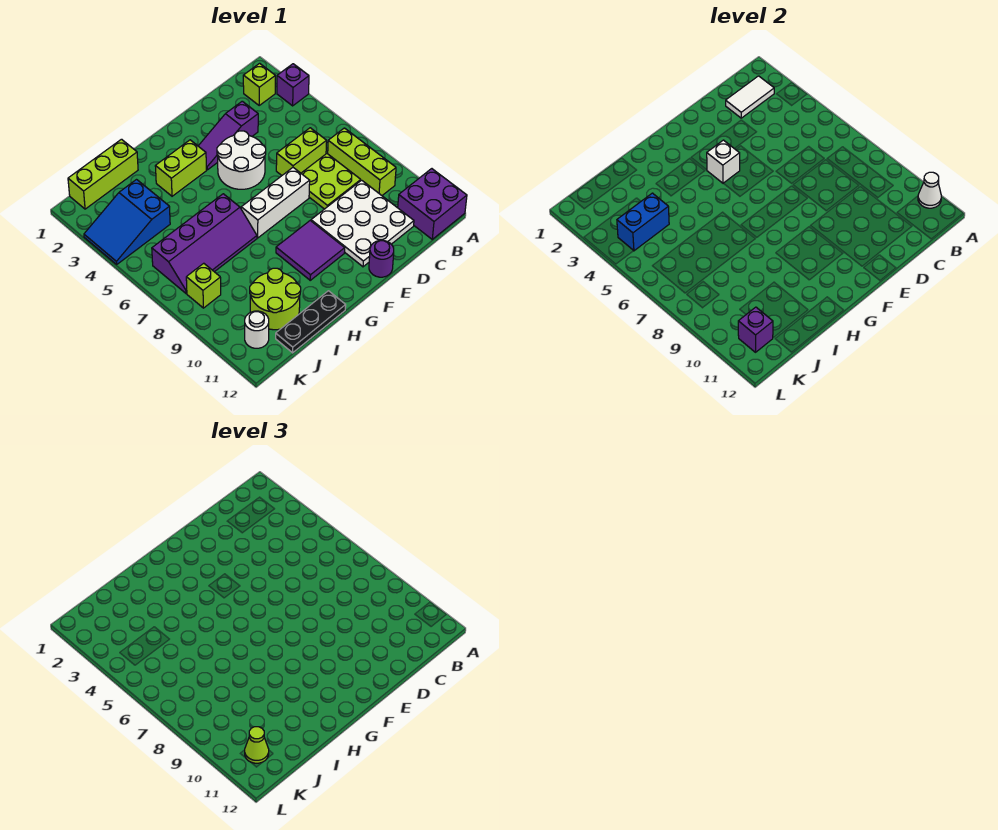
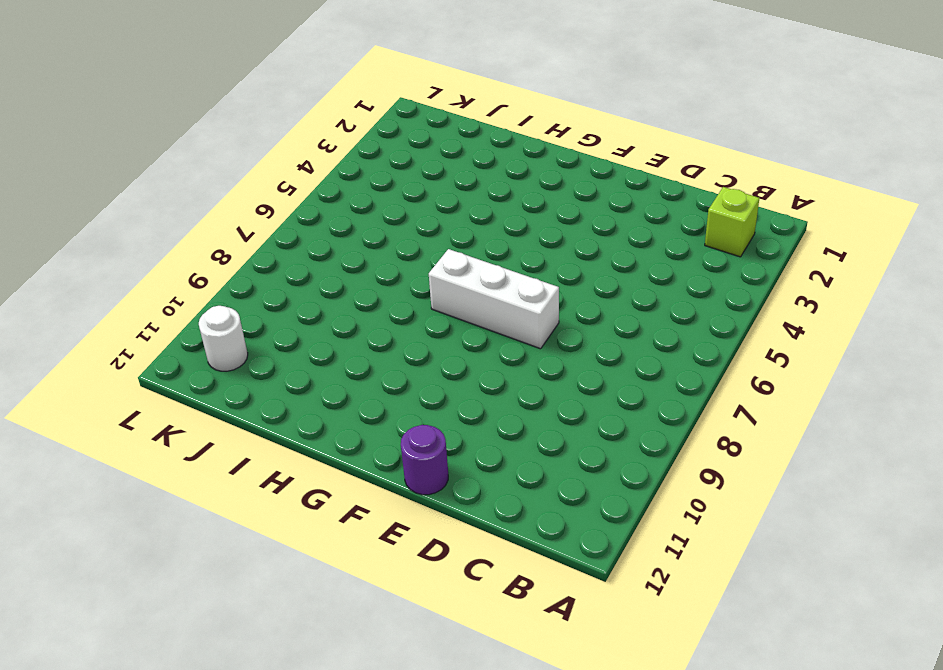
none -> purple 1x1 brick [277,64,309,106]
none -> purple 2x2 brick [398,169,467,239]
none -> lime 1x3 brick [328,128,396,195]

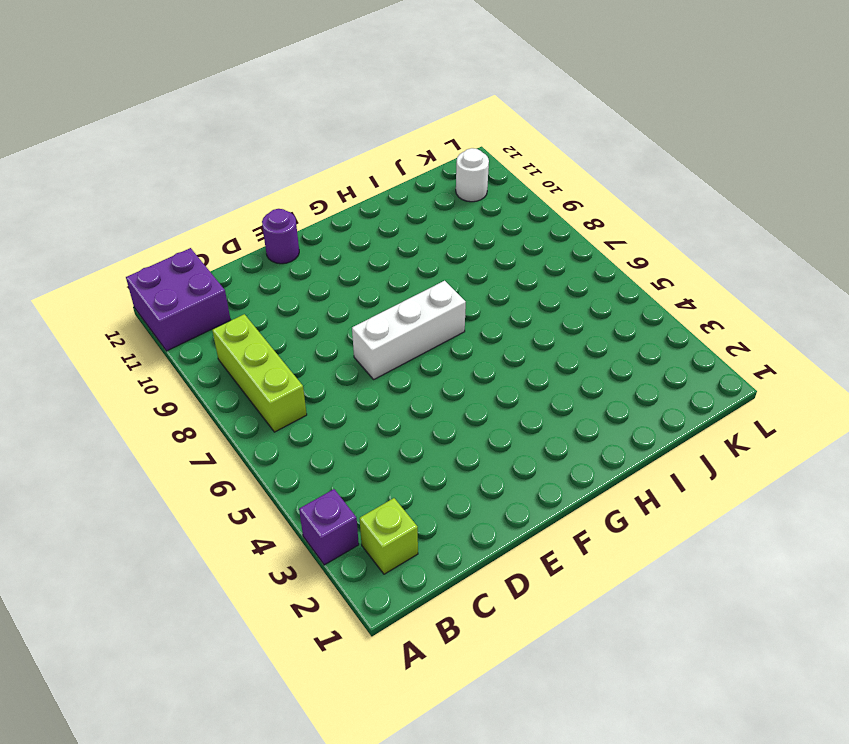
none -> lime 1x2 brick [276,128,327,175]
none -> lime 2x2 plate [301,154,361,209]
none -> white 3x3 plate [311,180,414,267]

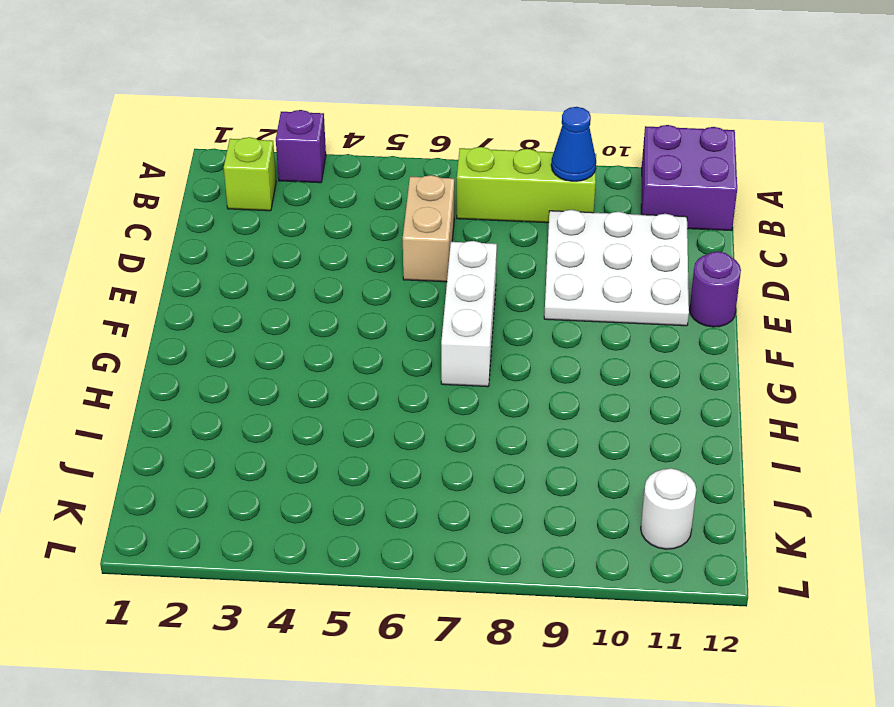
blue 1x1 cone [551,107,596,181] -> none
tan 1x2 brick [403,175,454,282] -> lime 1x2 brick [276,128,327,175]
none -> lime 2x2 plate [301,154,361,209]
none -> purple 1x3 slope [199,101,258,170]
none -> white 2x2 round brick [217,131,266,189]

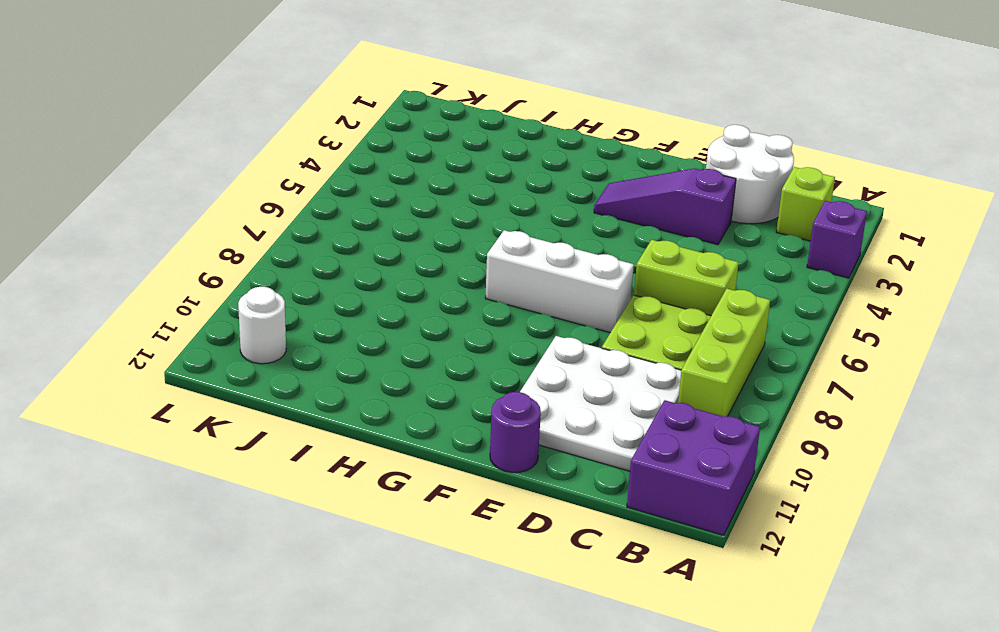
white 2x2 round brick [706,125,794,224] -> white 2x2 round brick moved to [217,131,266,189]
none -> purple 2x2 tile [276,221,345,280]
none -> lime 1x2 brick [155,140,206,196]
none -> purple 2x4 slope [152,194,257,294]

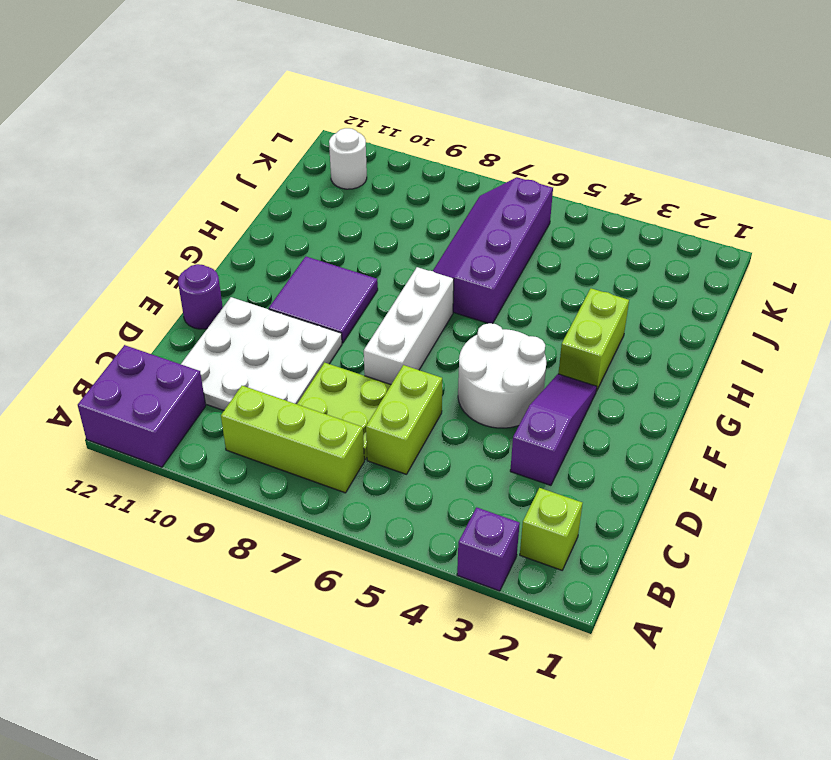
none -> black 1x3 plate [276,291,346,353]
none -> lime 1x3 brick [68,139,138,209]
none -> lime 2x2 round brick [250,268,301,330]

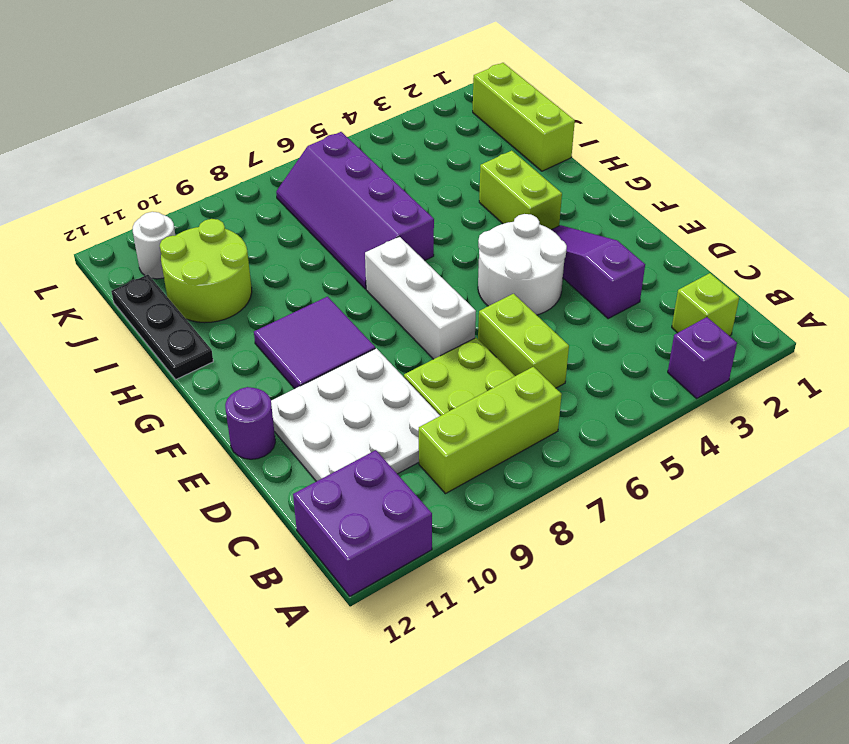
none -> blue 2x3 slope [84,180,170,264]
none -> lime 1x1 brick [186,263,221,308]
none -> white 1x1 cone [918,172,941,208]

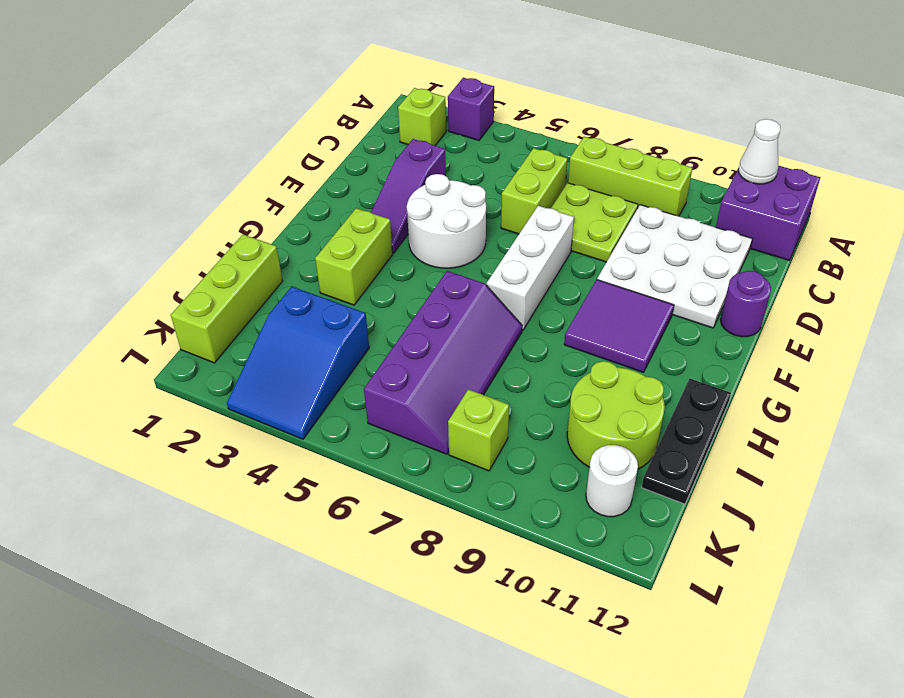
none -> white 1x2 tile [726,76,774,118]
none -> white 1x1 brick [707,140,740,183]
none -> blue 1x2 brick [617,193,669,251]

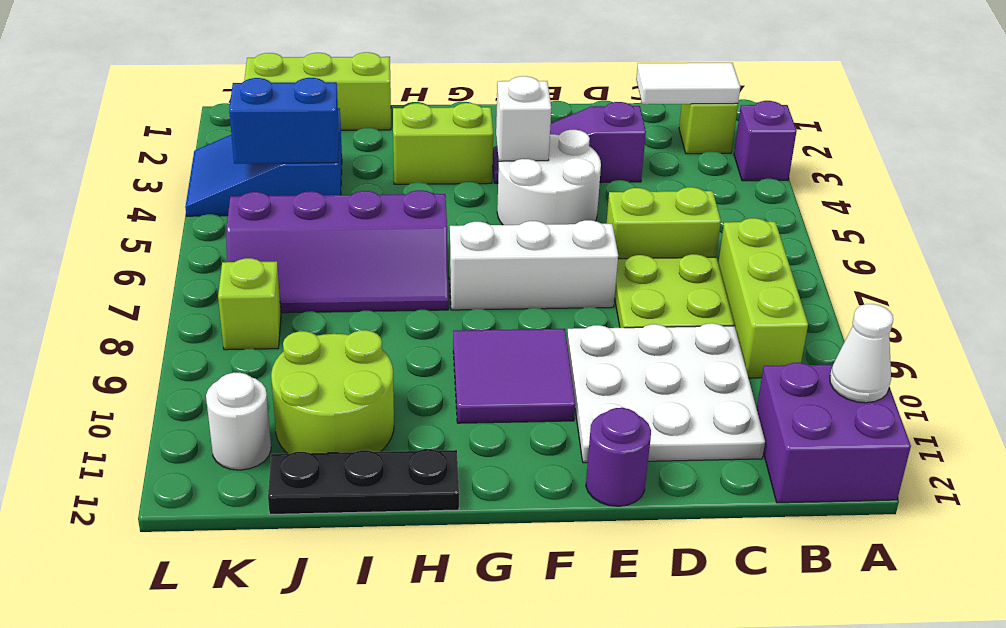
none -> purple 1x1 brick [738,307,773,352]
none -> lime 1x1 cone [245,727,269,763]

